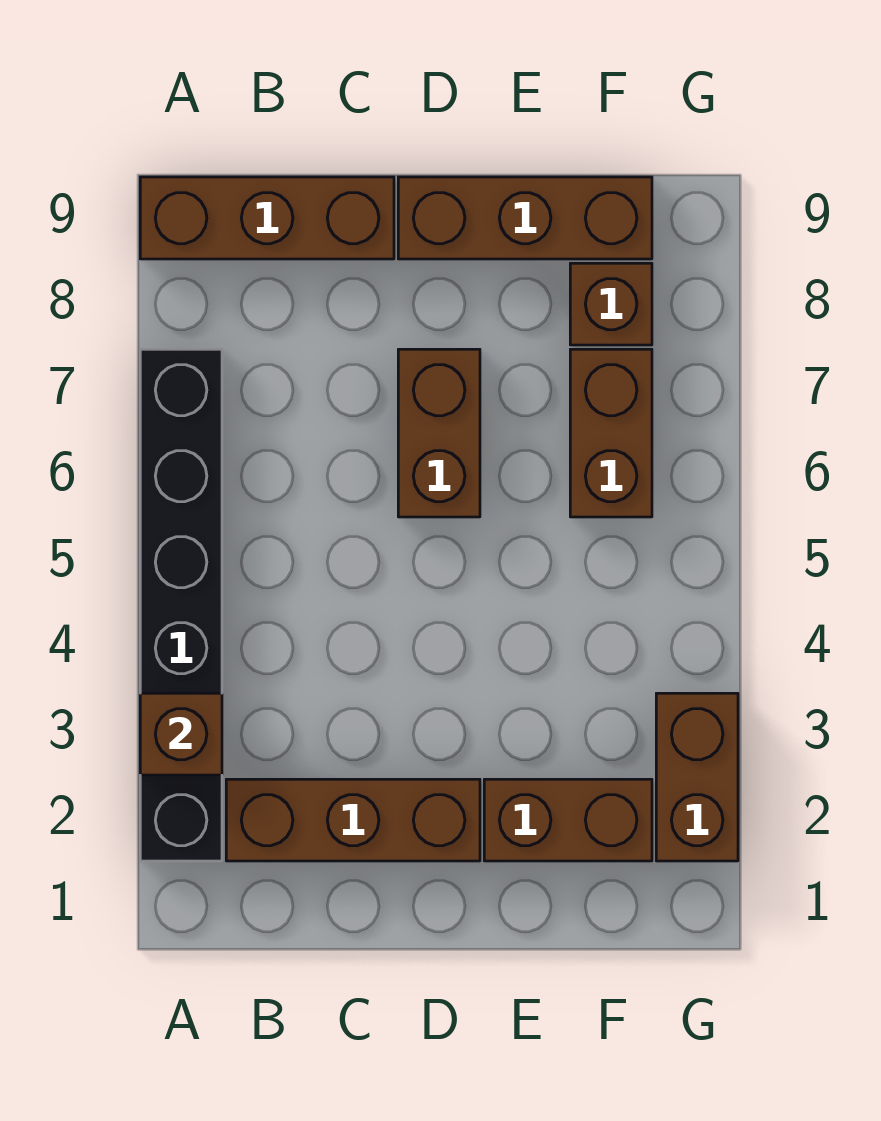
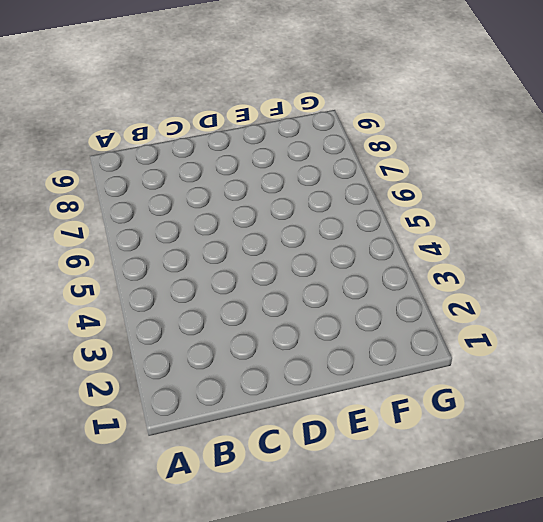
none -> black 1x6 brick [140,349,222,861]
none -> brown 1x3 brick [140,177,394,259]

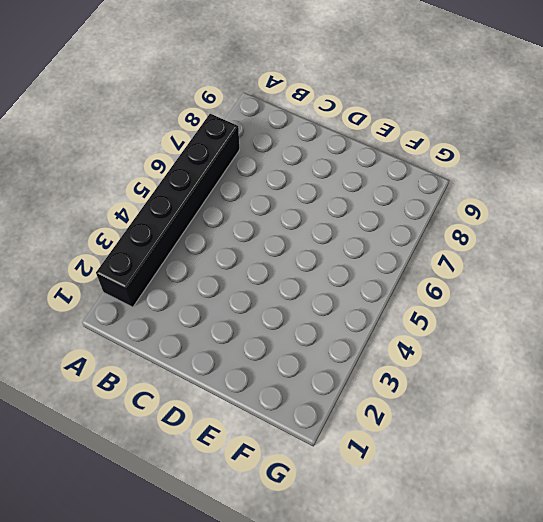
none -> brown 1x3 brick [140,177,394,259]
none -> brown 1x3 brick [226,779,480,861]

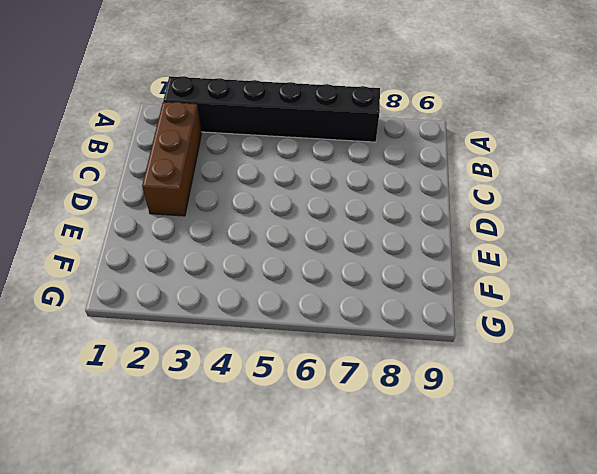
none -> brown 1x3 brick [140,177,394,259]
none -> brown 1x2 brick [398,349,480,517]

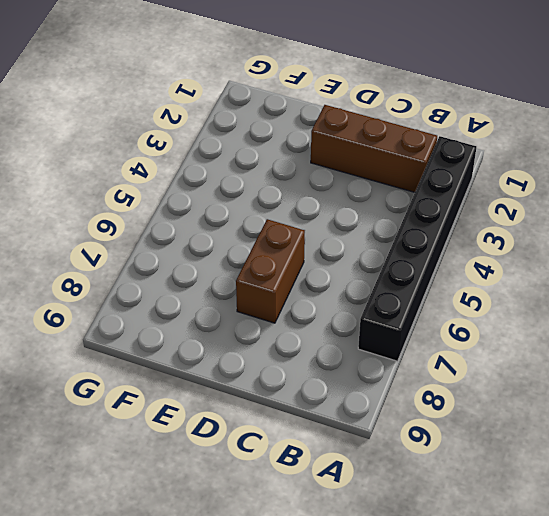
none -> brown 1x3 brick [140,177,394,259]
none -> brown 1x3 brick [398,177,652,259]

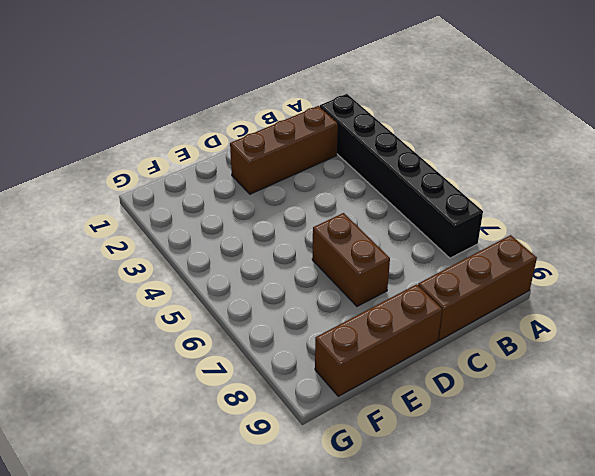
none -> brown 1x2 brick [484,779,652,861]
none -> brown 1x2 brick [570,349,652,517]

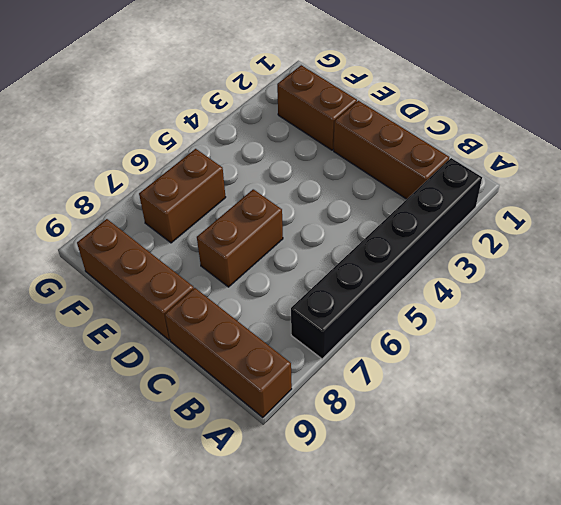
none -> brown 1x1 brick [570,263,652,345]
none -> brown 1x2 brick [656,693,738,861]

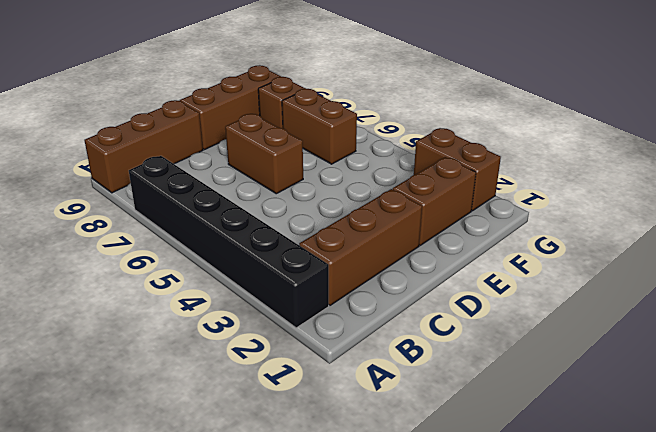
none -> brown 1x1 brick [140,693,222,775]

